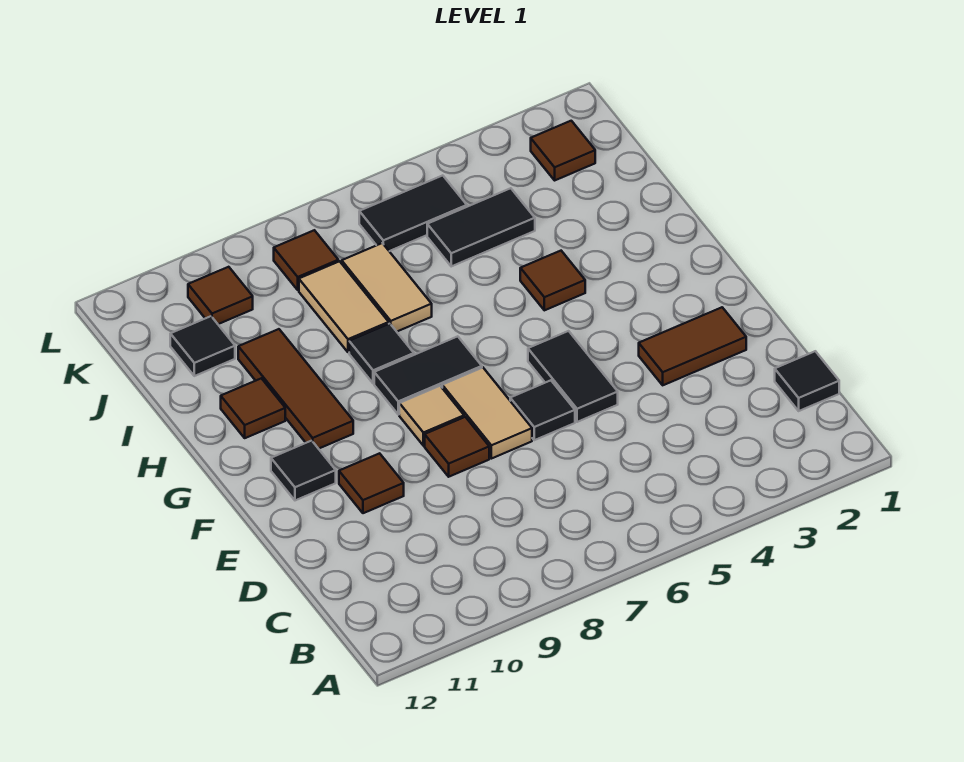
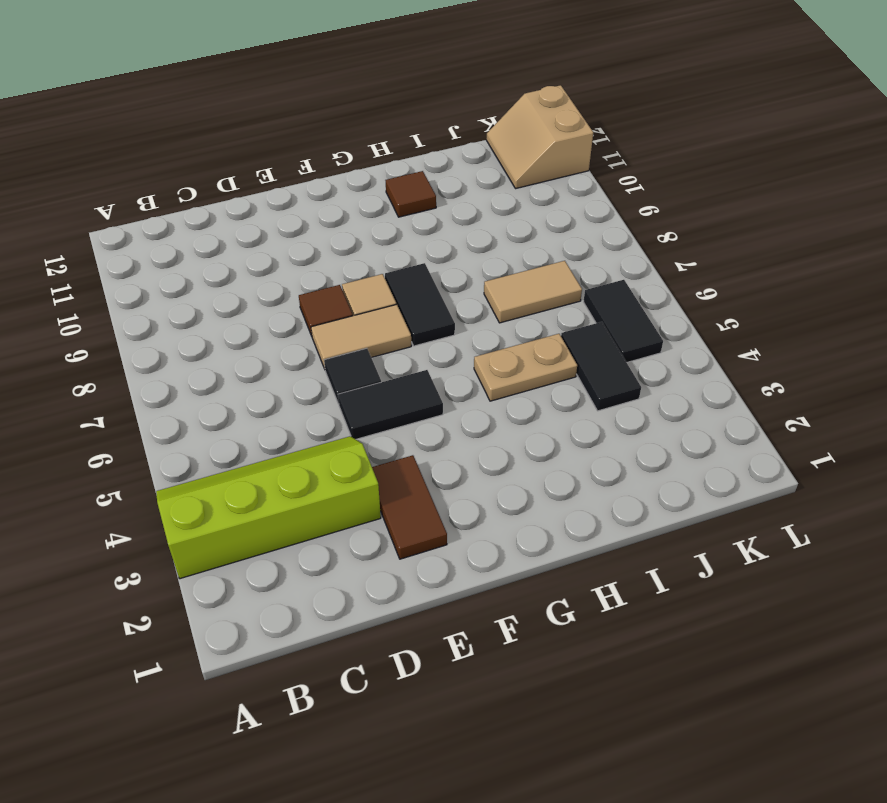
lime 2x4 slope [156,436,381,579] -> none
tan 1x2 plate [474,334,577,401] -> none
tan 2x2 slope [486,85,593,189] -> none
none -> black 1x1 tile [775,351,839,411]
none -> brown 1x1 tile [339,453,404,513]
none -> black 1x1 tile [271,441,336,500]

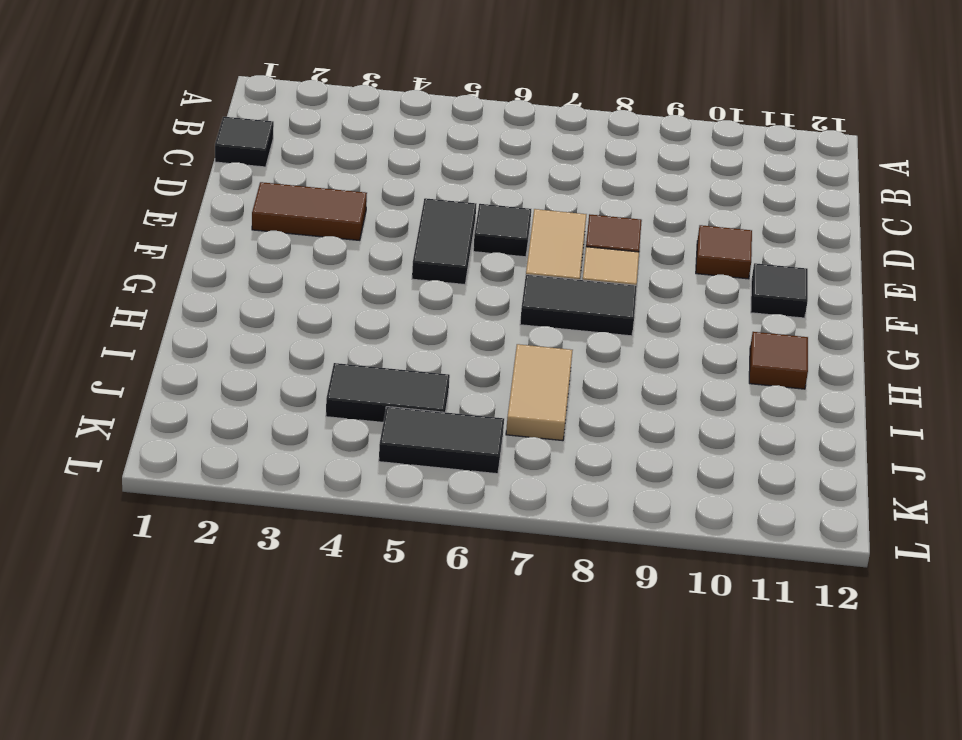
none -> brown 1x3 tile [238,329,353,449]
none -> brown 1x1 tile [520,251,585,310]
none -> black 1x1 tile [349,324,414,384]

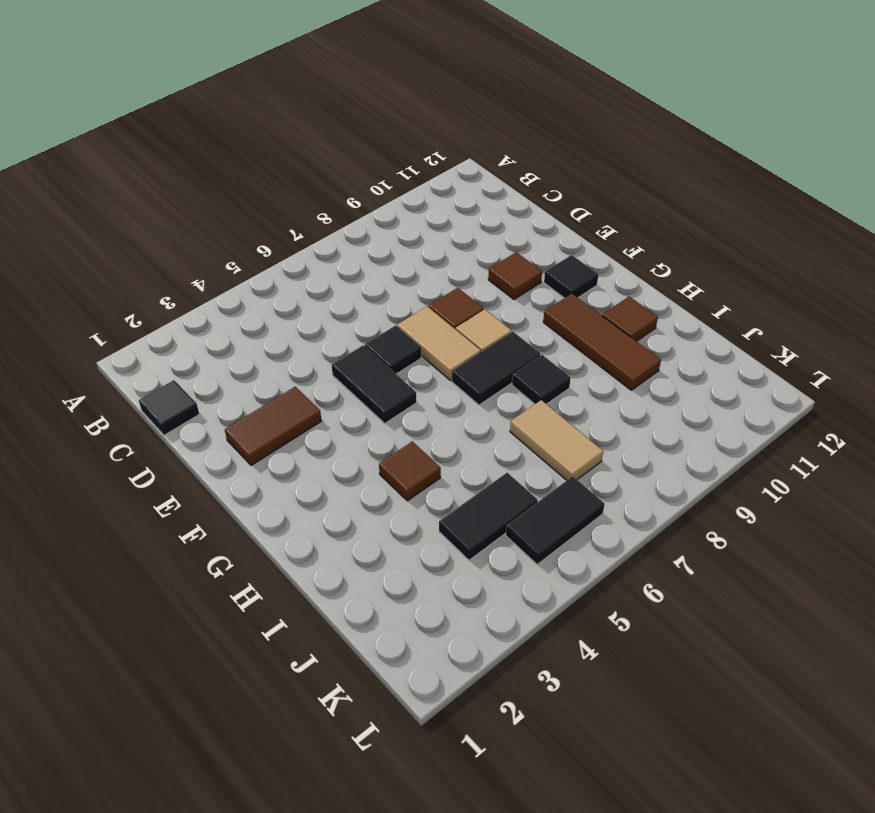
none -> tan 1x2 tile [299,261,389,352]
none -> black 1x1 tile [170,316,235,376]
none -> brown 1x1 tile [531,121,595,180]

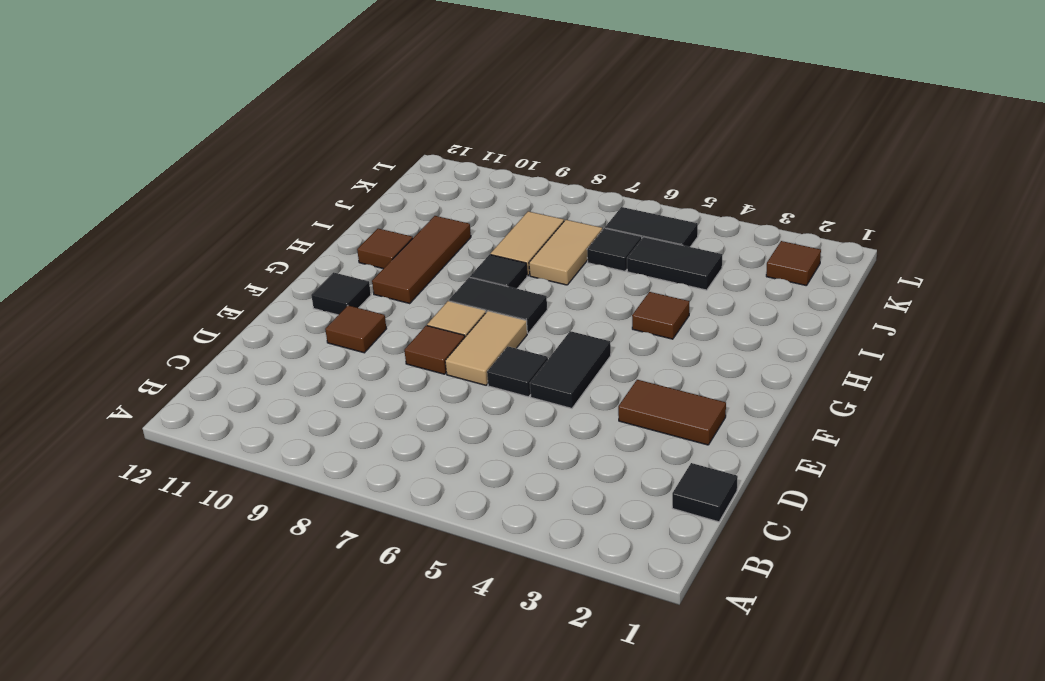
black 1x1 tile [587,228,642,271] -> black 1x1 tile moved to [170,316,235,376]
none -> brown 1x1 tile [274,230,338,290]
none -> brown 1x1 tile [188,267,253,324]

